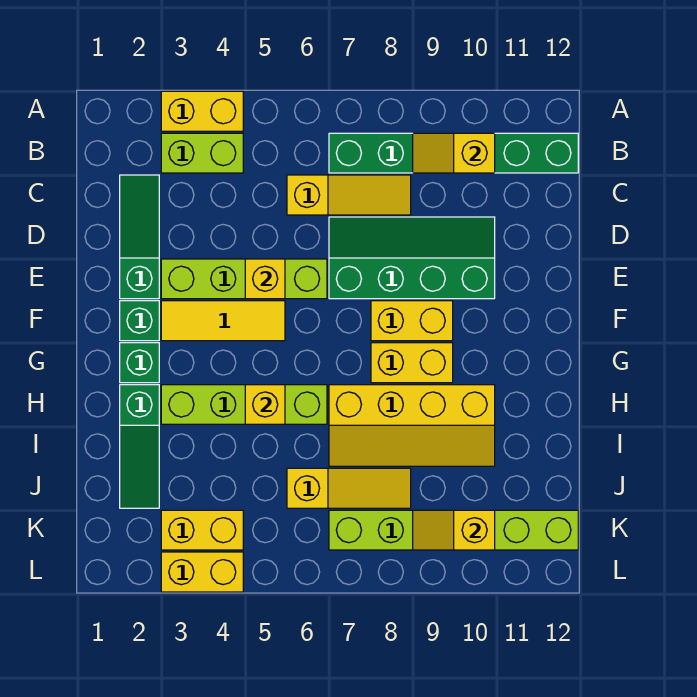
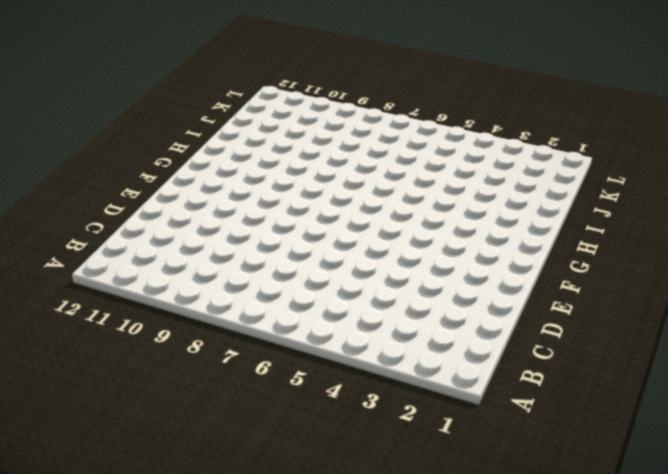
none -> yellow 1x2 brick [161,91,243,131]
none -> lime 1x2 brick [161,133,243,173]
none -> green 1x6 brick [329,133,578,173]

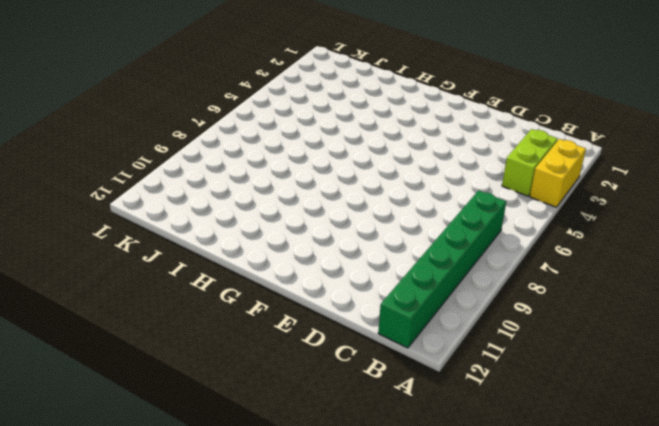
none -> green 1x3 slope [120,175,159,299]
none -> yellow 1x3 slope [287,175,411,215]
none -> green 2x4 slope [329,217,495,299]

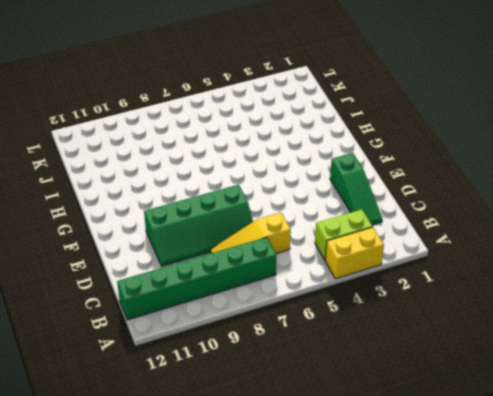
none -> lime 1x4 brick [161,259,327,299]
none -> green 1x1 brick [120,301,159,341]
none -> yellow 1x3 tile [161,301,285,341]

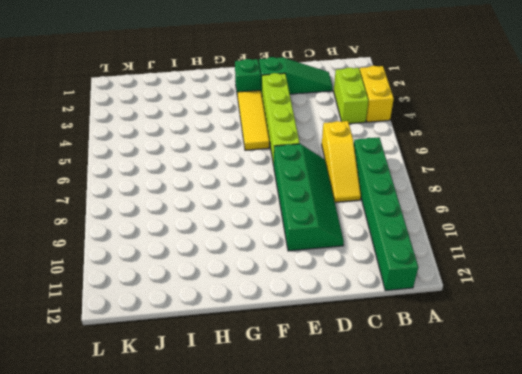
none -> yellow 1x2 brick [371,301,453,341]
none -> green 1x1 brick [120,343,159,383]
none -> yellow 1x2 brick [371,343,453,383]

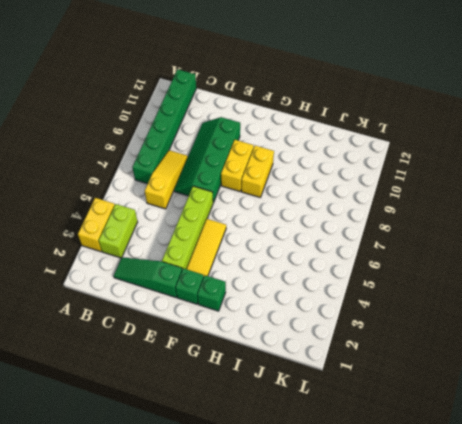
none -> green 1x3 slope [120,385,159,508]
none -> lime 1x4 brick [161,385,327,424]
none -> yellow 2x4 slope [329,385,495,466]

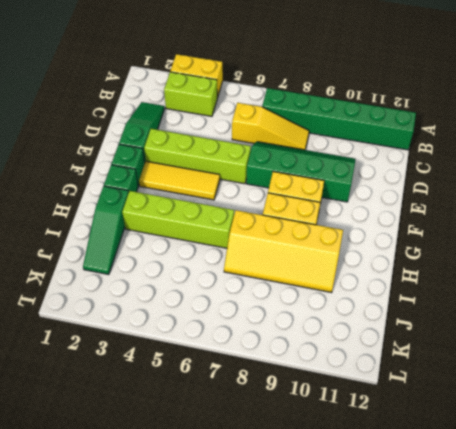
none -> yellow 1x3 slope [287,468,411,508]
none -> yellow 1x2 brick [161,510,243,550]
none -> lime 1x6 brick [329,510,578,550]

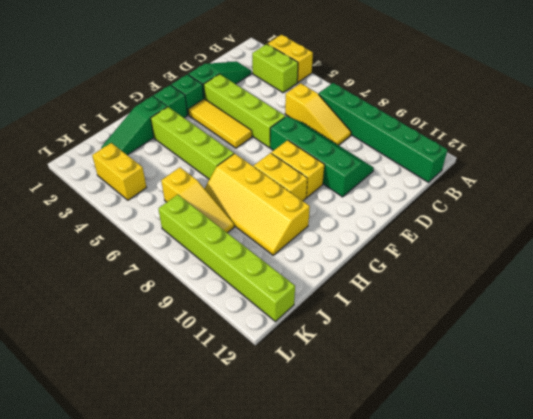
none -> yellow 1x2 brick [161,552,243,592]
none -> yellow 1x2 slope [413,133,495,173]
none -> yellow 1x1 brick [245,259,285,299]

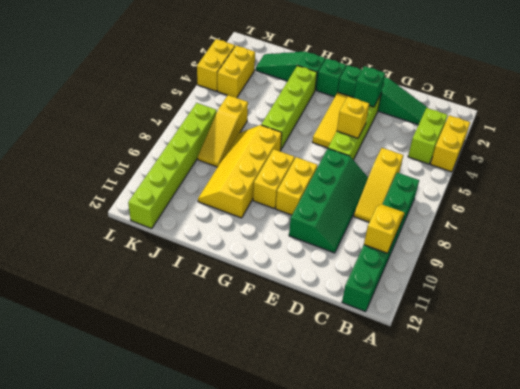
green 1x1 brick [354,66,385,107] -> none
none -> yellow 1x1 brick [245,385,285,424]
none -> yellow 1x2 slope [413,510,495,550]

